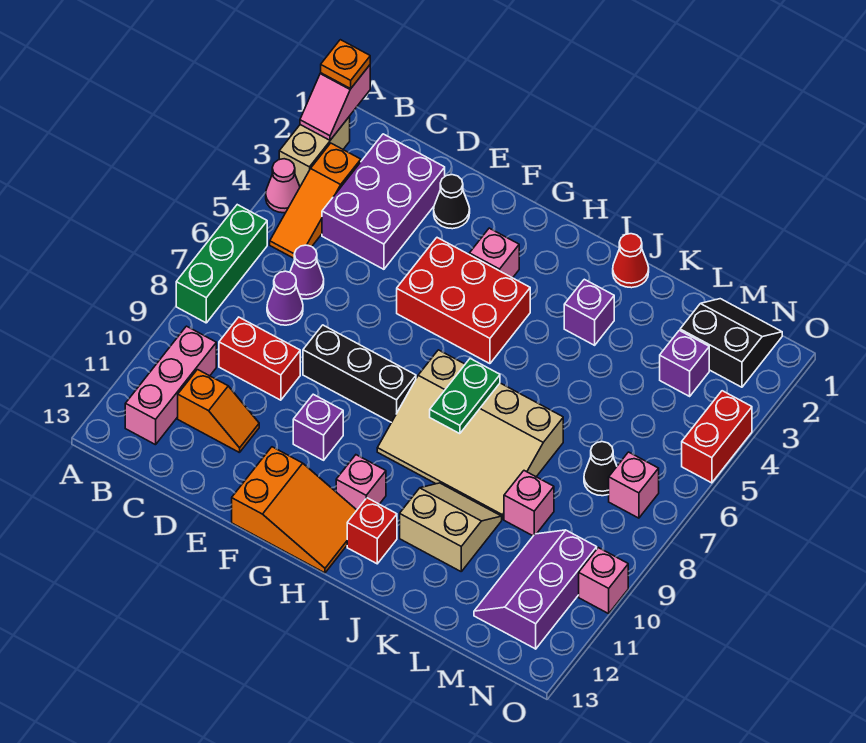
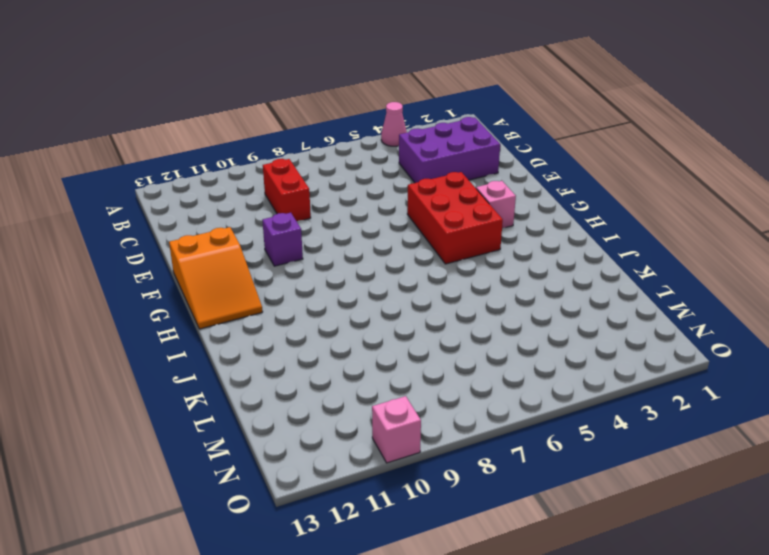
none -> tan 1x2 brick [279,116,350,186]
none -> green 1x3 brick [176,205,267,323]
none -> orange 1x3 slope [270,143,361,258]
none -> pink 1x3 brick [125,326,216,445]

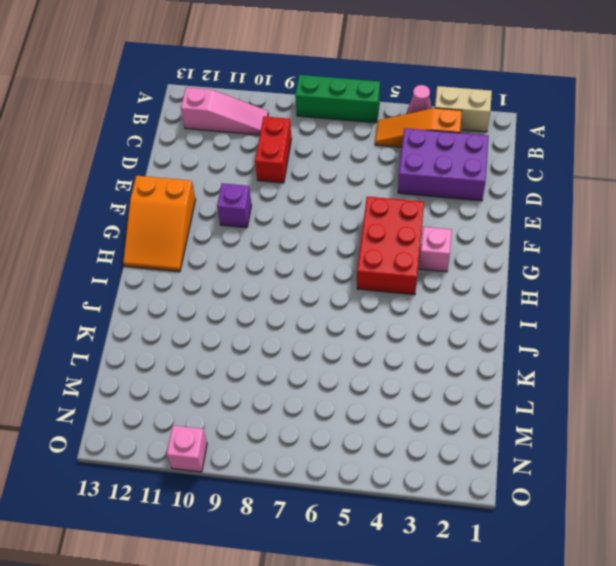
pink 1x3 slope [181,87,268,135] -> pink 1x3 brick [125,326,216,445]
none -> purple 1x1 cone [290,245,324,299]
none -> purple 1x1 cone [267,271,303,325]
none -> orange 1x2 slope [178,370,259,453]
none -> black 1x1 cone [434,175,470,229]

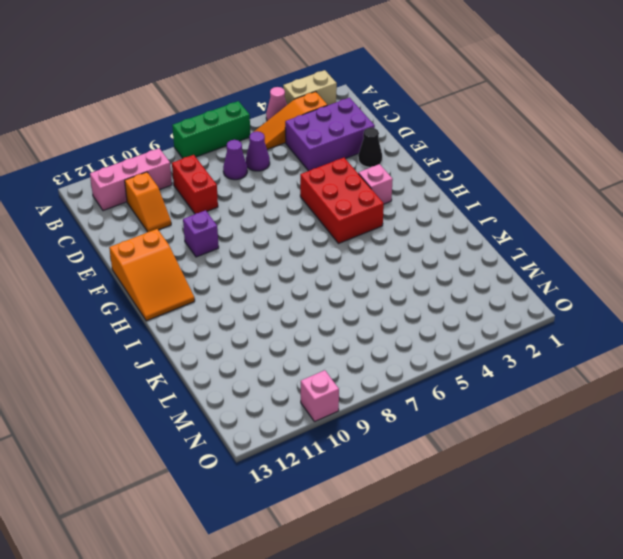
none -> black 1x3 brick [303,325,416,422]
none -> tan 3x4 slope [377,350,563,519]
none -> pink 1x1 brick [336,455,386,510]
none -> red 1x1 brick [347,498,397,564]

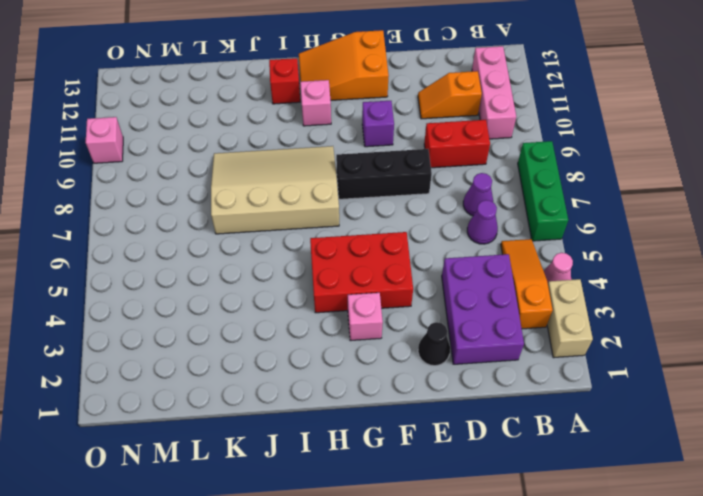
none -> red 1x1 cone [613,234,649,288]
none -> purple 1x1 brick [564,279,614,345]
none -> tan 2x2 slope [400,483,502,571]
none -> pink 1x1 brick [504,471,554,536]

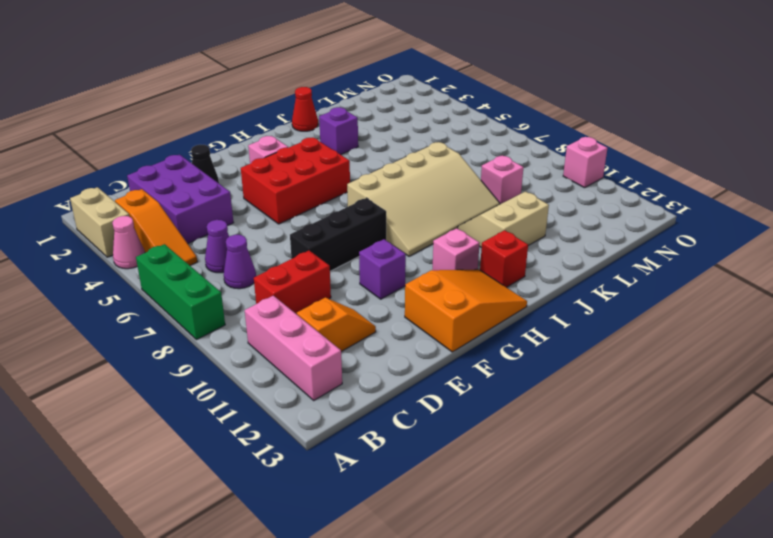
none -> black 2x2 slope [680,299,782,387]
none -> purple 1x1 brick [660,330,709,396]
none -> black 1x1 cone [584,442,617,496]
none -> purple 2x3 slope [474,530,597,649]

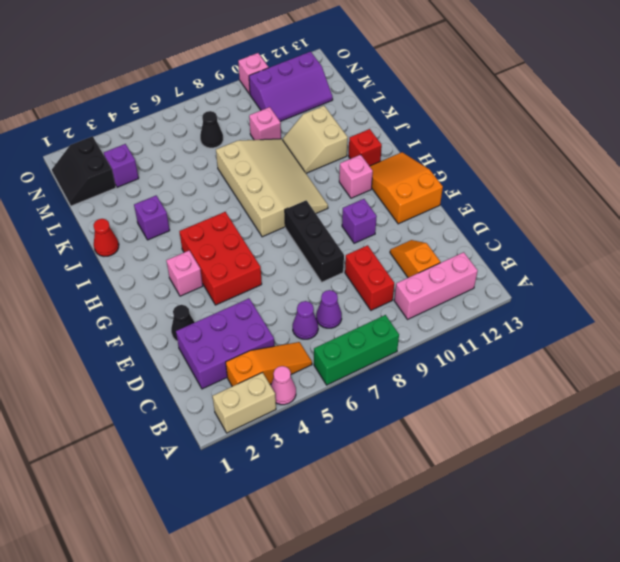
none -> pink 1x1 brick [609,452,659,518]
none -> red 1x2 brick [682,391,752,483]
none -> pink 1x2 slope [300,65,370,140]
none -> green 1x2 plate [430,359,500,434]

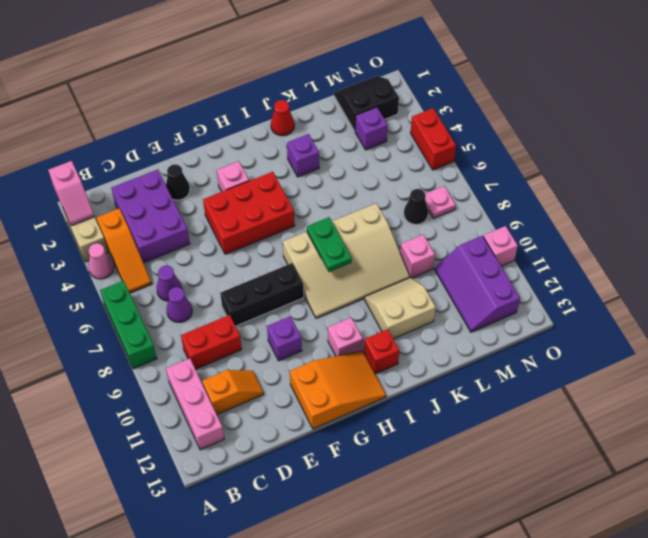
pink 1x1 plate [425,186,456,218] -> pink 1x1 brick [609,452,659,518]
none -> orange 1x1 plate [321,40,370,89]

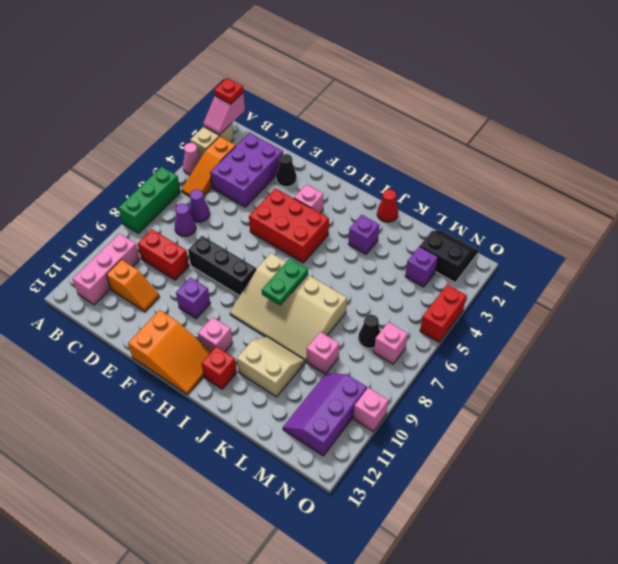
red 1x1 plate [214,78,243,104] -> orange 1x1 plate [321,40,370,89]

